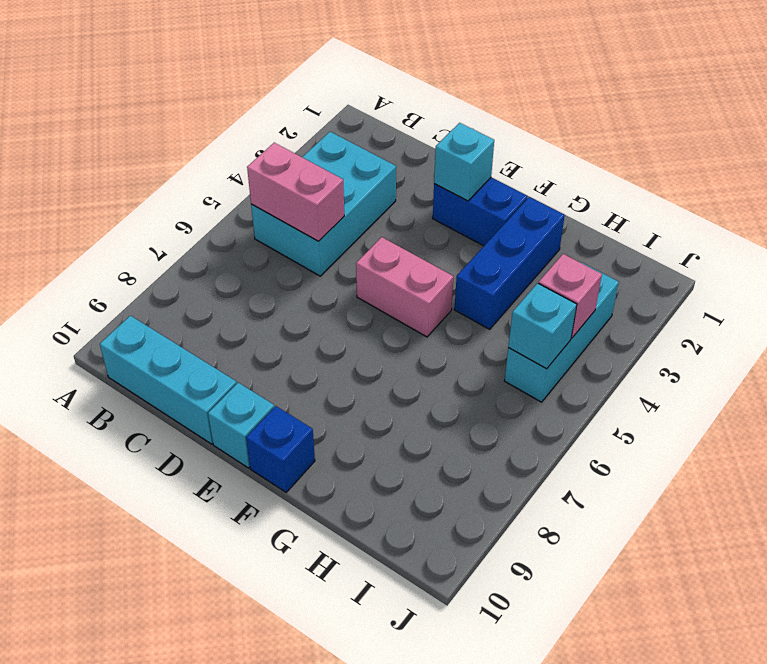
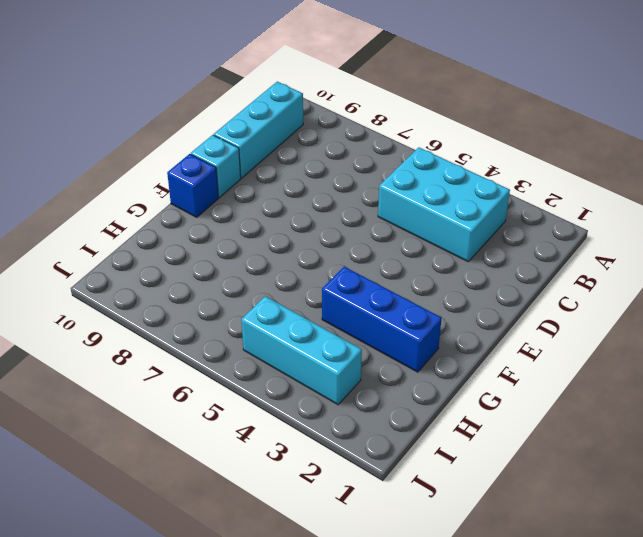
none -> blue 1x2 brick [433,177,527,246]
none -> pink 1x2 brick [356,237,453,337]
none -> pink 1x2 brick [247,143,344,241]

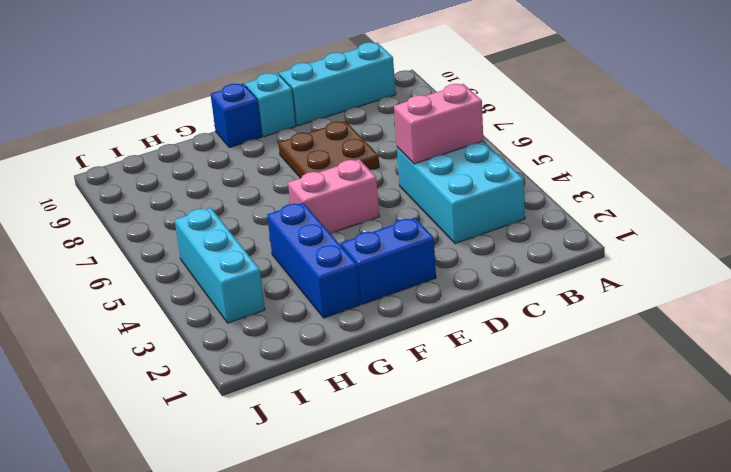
brown 2x2 plate [278,121,379,178] -> none
none -> cyan 1x1 brick [434,123,494,201]
none -> pink 1x1 brick [539,254,602,338]
none -> cyan 1x1 brick [508,283,577,369]

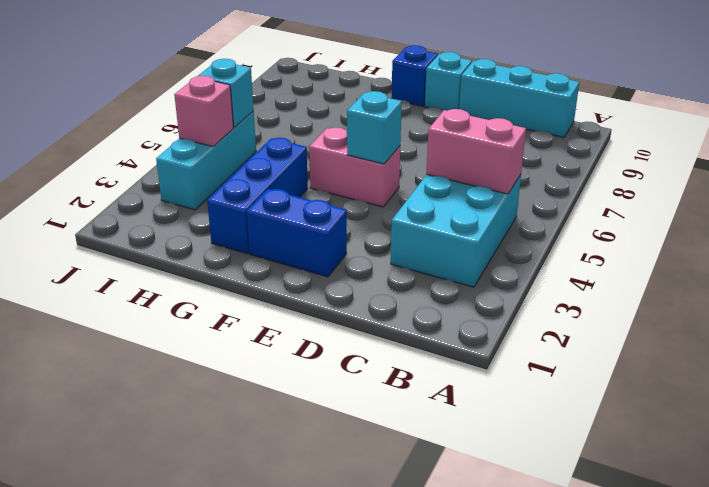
cyan 1x1 brick [347,91,402,164] -> cyan 1x1 brick moved to [434,123,494,201]

